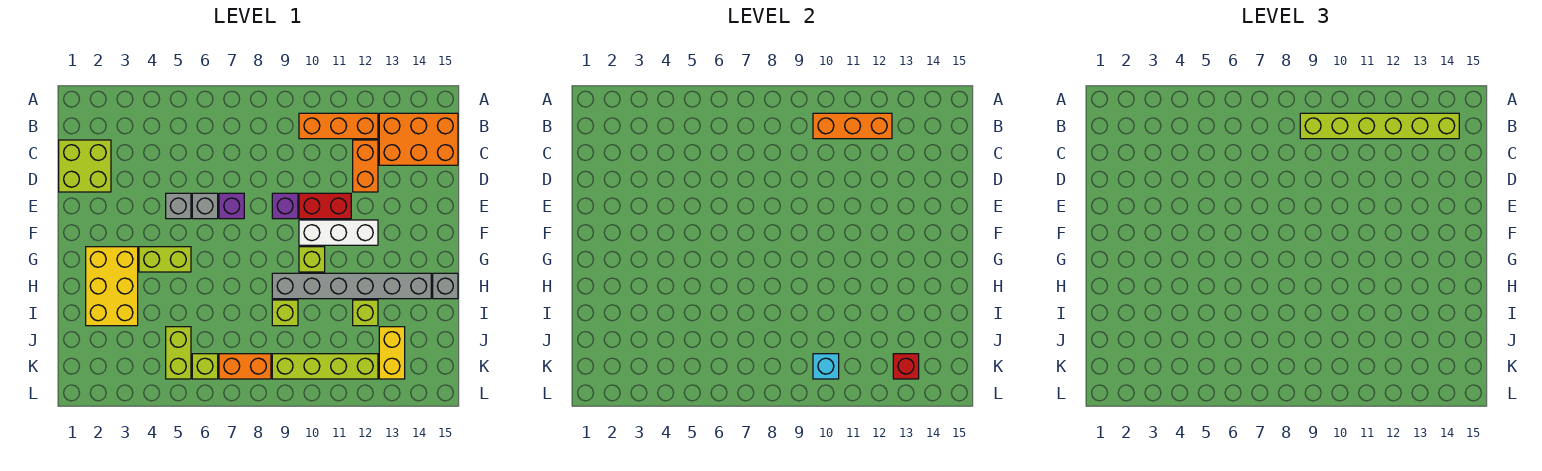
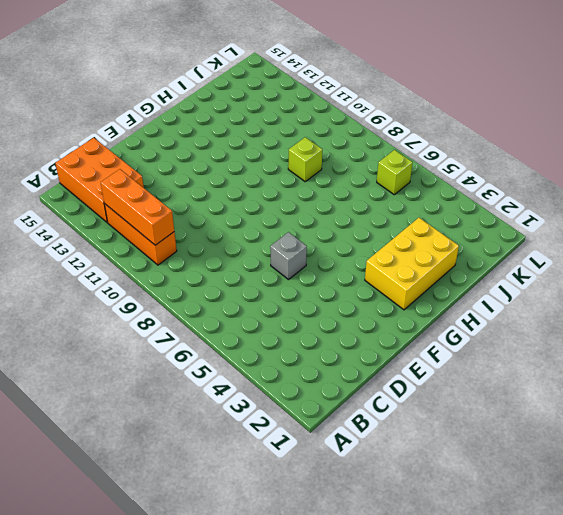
none -> lime 2x2 brick [59,140,111,192]
none -> orange 1x2 brick [353,140,378,192]
none -> grey 1x1 brick [166,193,191,219]

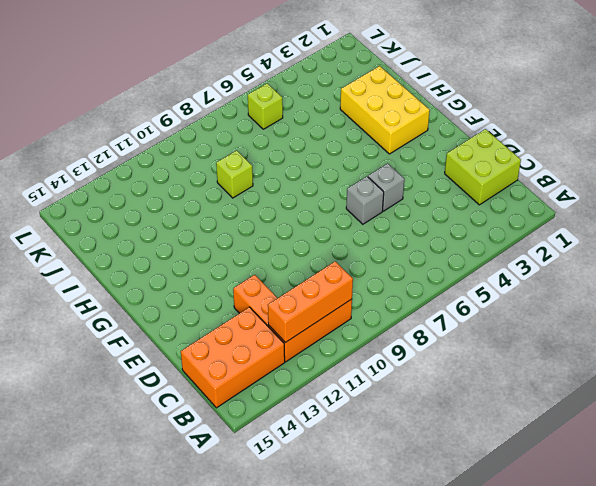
none -> purple 1x1 brick [219,193,244,219]
none -> purple 1x1 brick [272,193,298,219]
none -> red 1x2 brick [299,193,351,219]

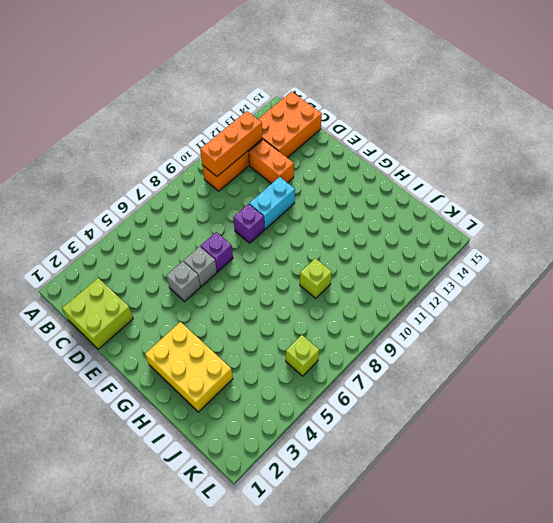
cyan 1x2 brick [249,177,295,229] -> red 1x2 brick [299,193,351,219]
none -> white 1x3 brick [299,220,378,245]
none -> lime 1x2 brick [139,247,191,272]
none -> lime 1x1 brick [299,247,325,272]

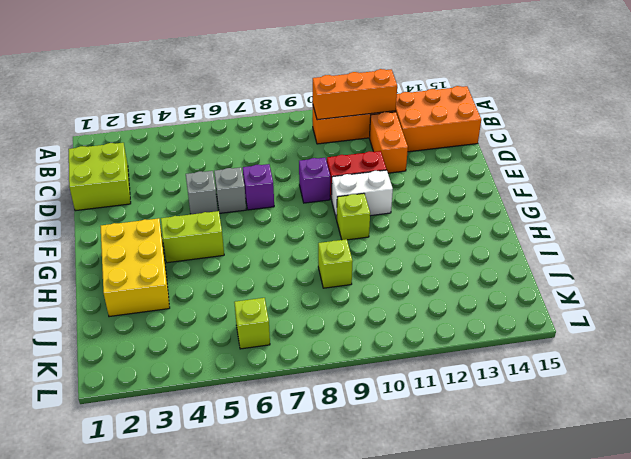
white 1x2 brick [331,170,393,219] -> white 1x3 brick [299,220,378,245]
none -> grey 1x6 brick [272,273,431,299]
none -> grey 1x1 brick [433,273,458,299]
none -> lime 1x1 brick [353,300,378,326]

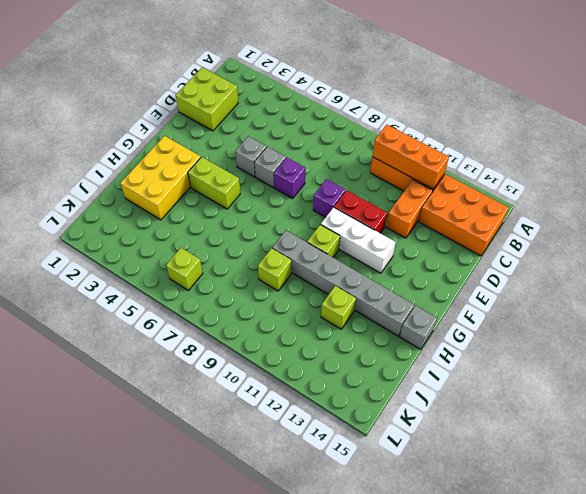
none -> lime 1x2 brick [166,327,191,379]
none -> yellow 1x2 brick [379,327,405,379]
none -> orange 1x2 brick [219,354,271,379]

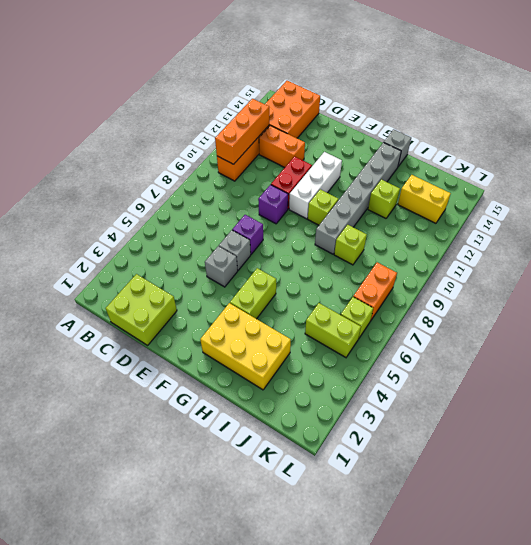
none -> lime 1x4 brick [272,354,378,379]
none -> cyan 1x1 brick [813,354,839,379]
none -> red 1x1 brick [893,354,919,379]

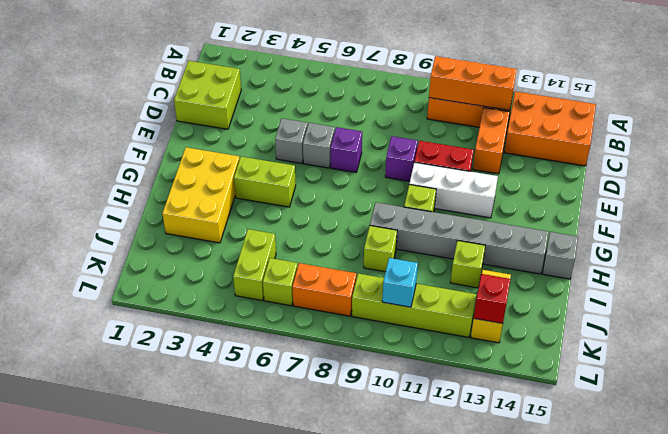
none -> lime 1x6 brick [1300,113,1459,139]

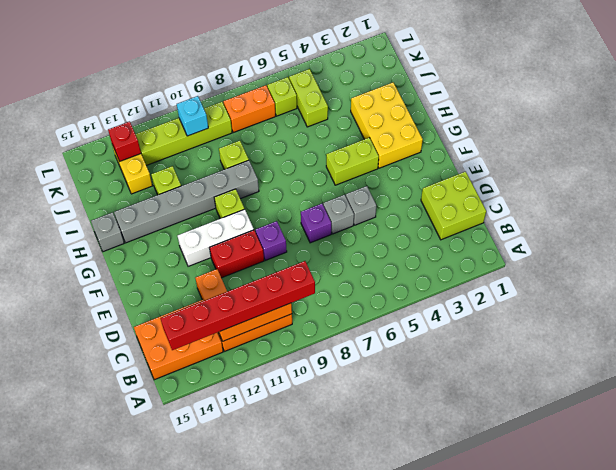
red 1x6 brick [160,261,315,350] -> lime 1x6 brick [1300,113,1459,139]

